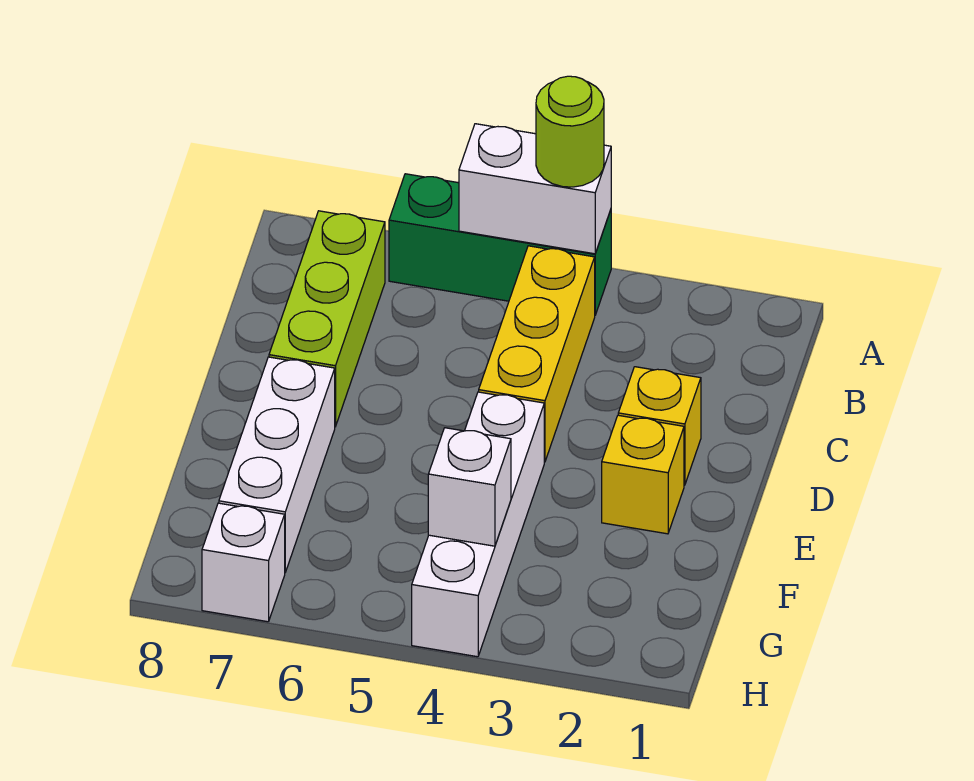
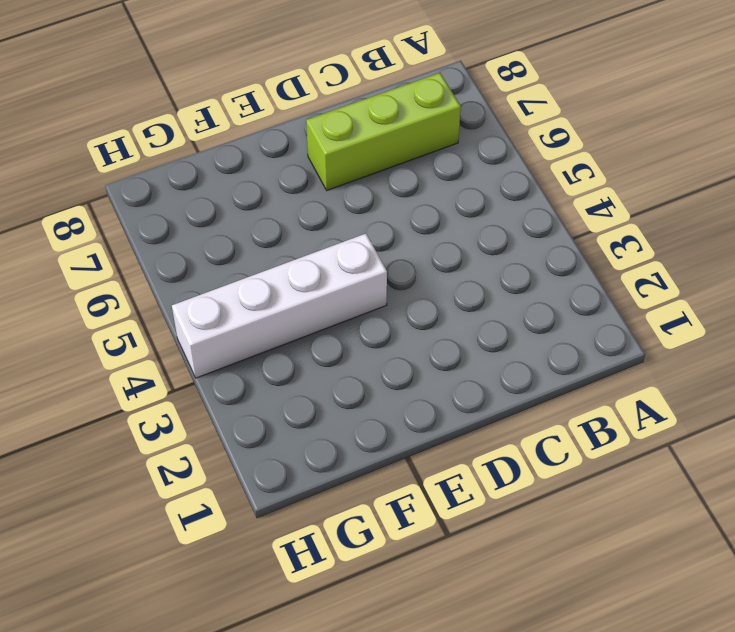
none -> green 1x3 brick [389,174,611,315]
none -> yellow 1x3 brick [479,246,595,462]

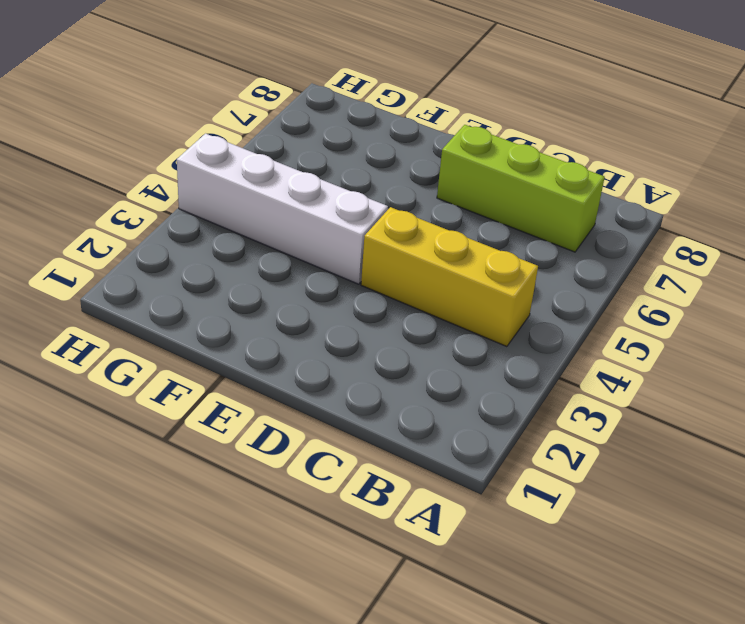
none -> green 1x3 brick [389,174,611,315]
none -> yellow 1x1 brick [618,367,701,485]

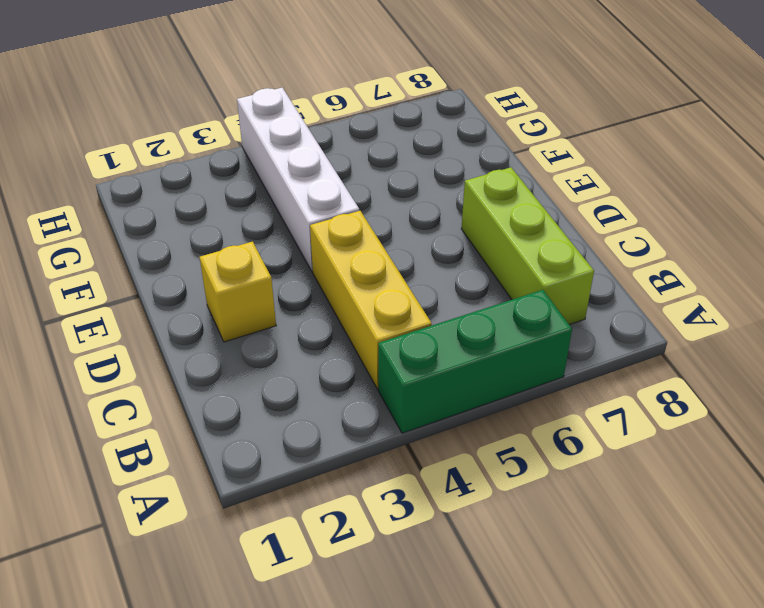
none -> yellow 1x1 brick [602,415,684,534]
none -> white 1x3 brick [219,357,335,572]

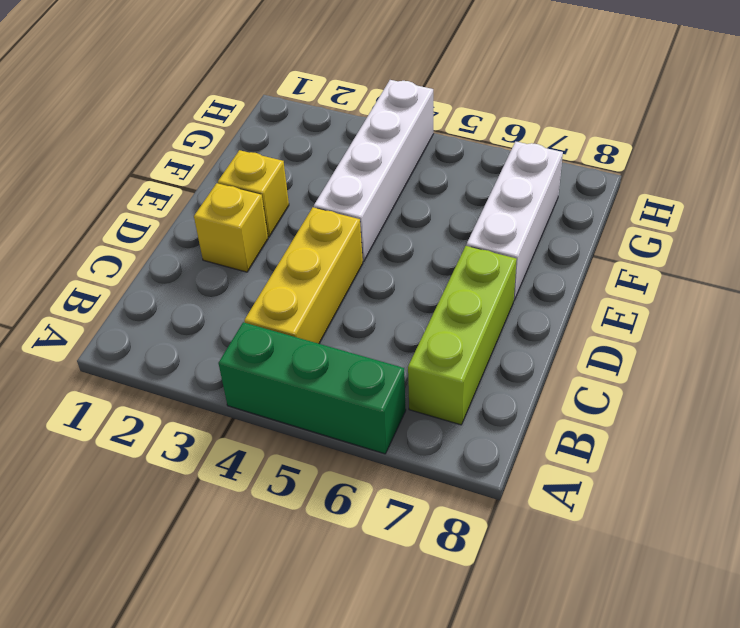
none -> white 1x1 brick [202,503,285,622]
none -> white 1x2 brick [459,124,611,254]

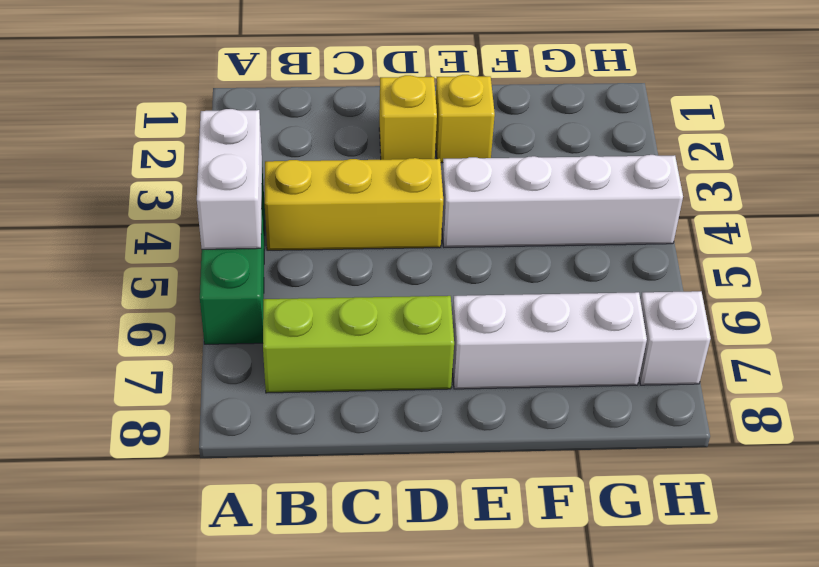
none -> white 1x1 brick [428,428,511,546]
none -> lime 1x1 round brick [536,76,604,187]

